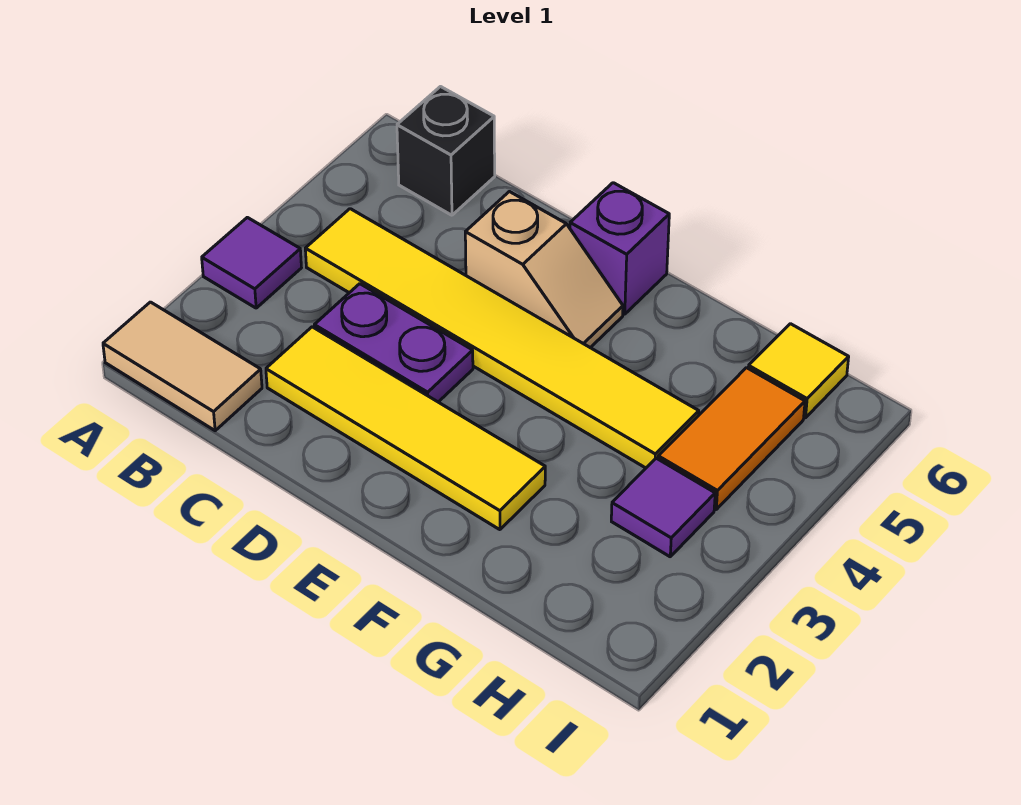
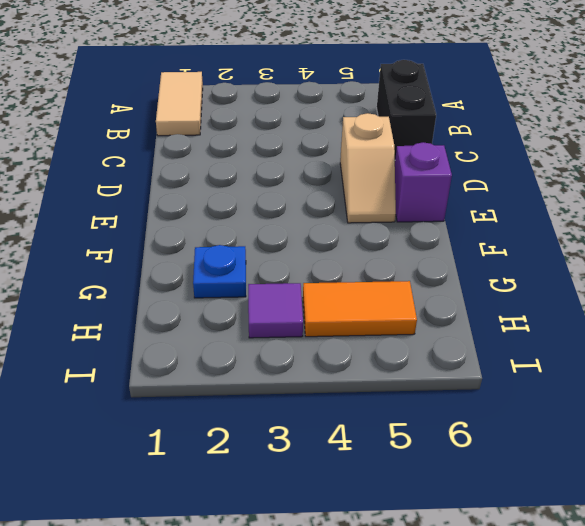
black 1x2 brick [377,60,436,158] -> black 1x1 brick [397,87,495,215]
blue 1x1 plate [193,245,246,298] -> none
none -> purple 1x1 tile [202,217,301,308]
none -> yellow 1x6 tile [305,209,699,468]

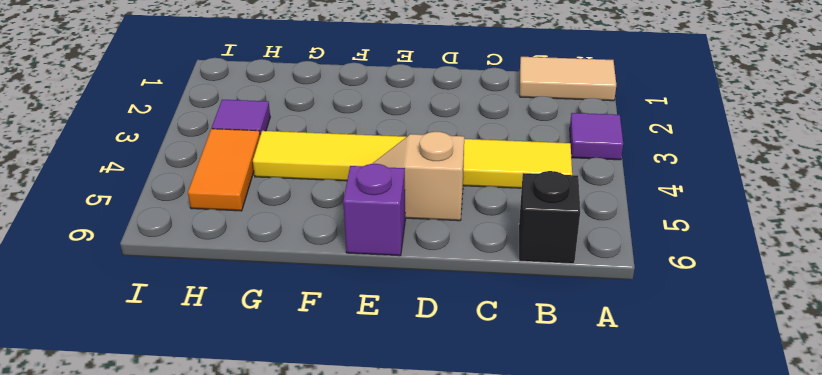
none -> yellow 1x4 tile [266,327,545,530]
none -> purple 1x2 plate [314,284,473,402]

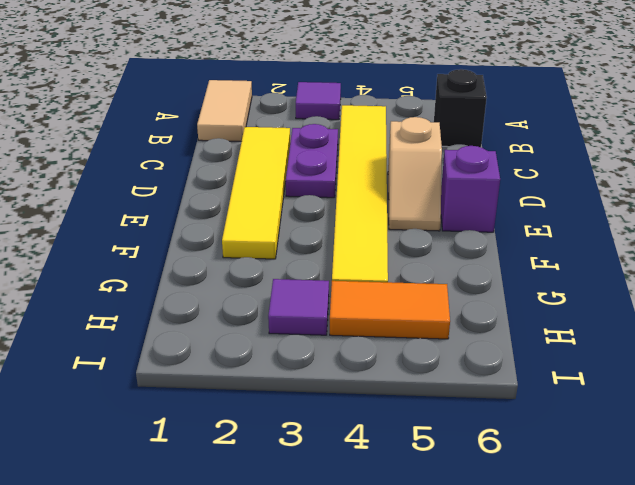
none -> yellow 1x1 tile [748,324,849,418]

